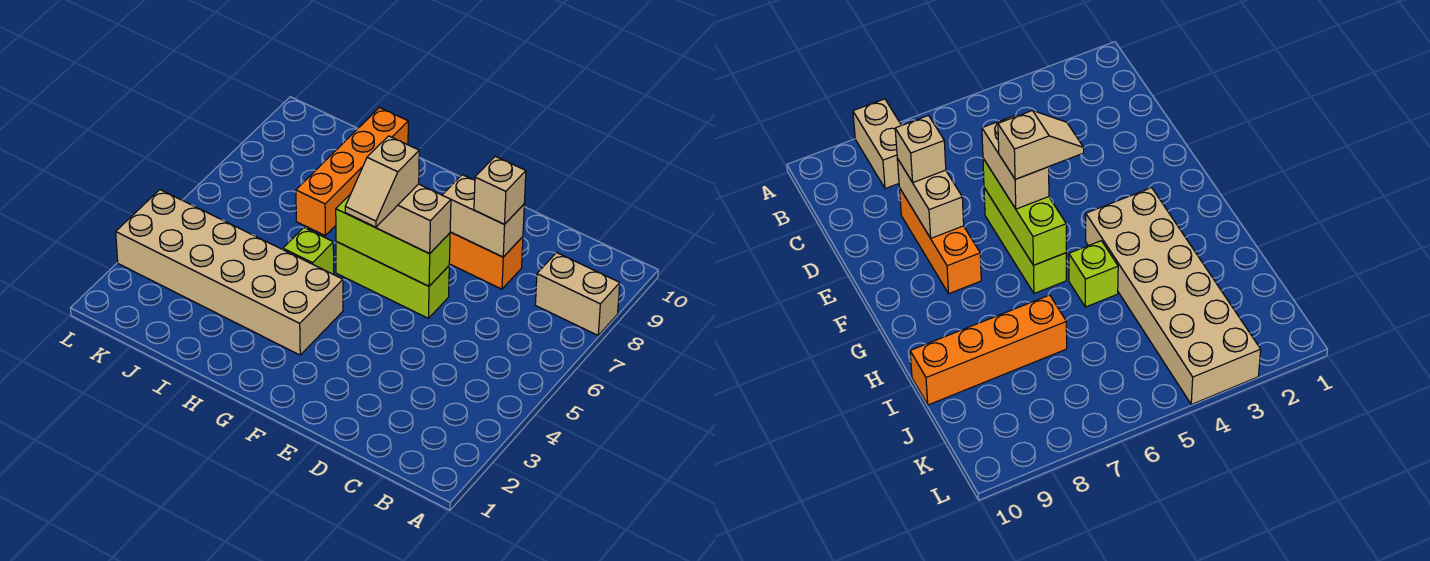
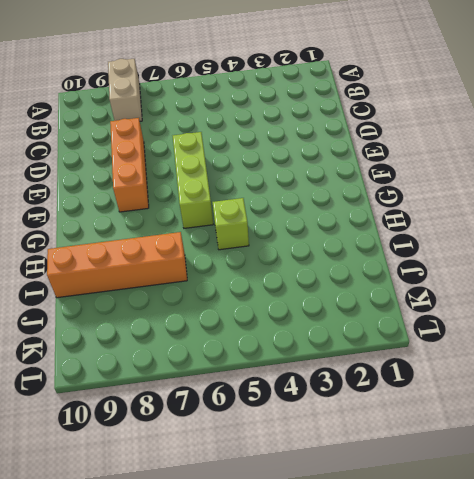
none -> tan 2x6 brick [116,190,343,355]
none -> tan 1x2 brick [443,175,524,257]

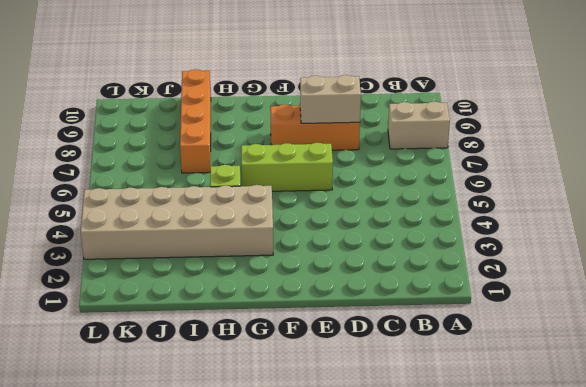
none -> lime 1x3 brick [336,194,450,286]
none -> tan 1x1 brick [474,156,526,224]

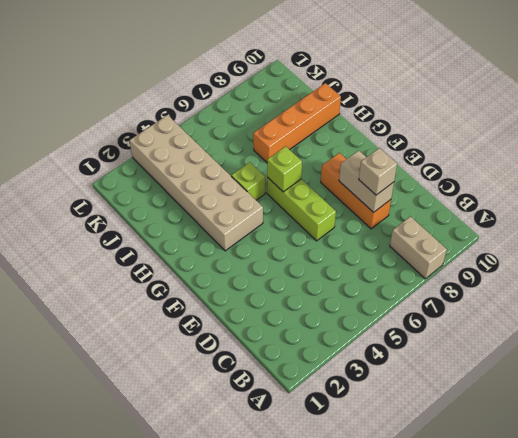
lime 1x1 brick [267,146,302,192] -> lime 1x3 brick [336,194,450,286]
none -> tan 1x2 brick [369,184,451,254]
none -> tan 1x2 slope [345,136,419,227]

